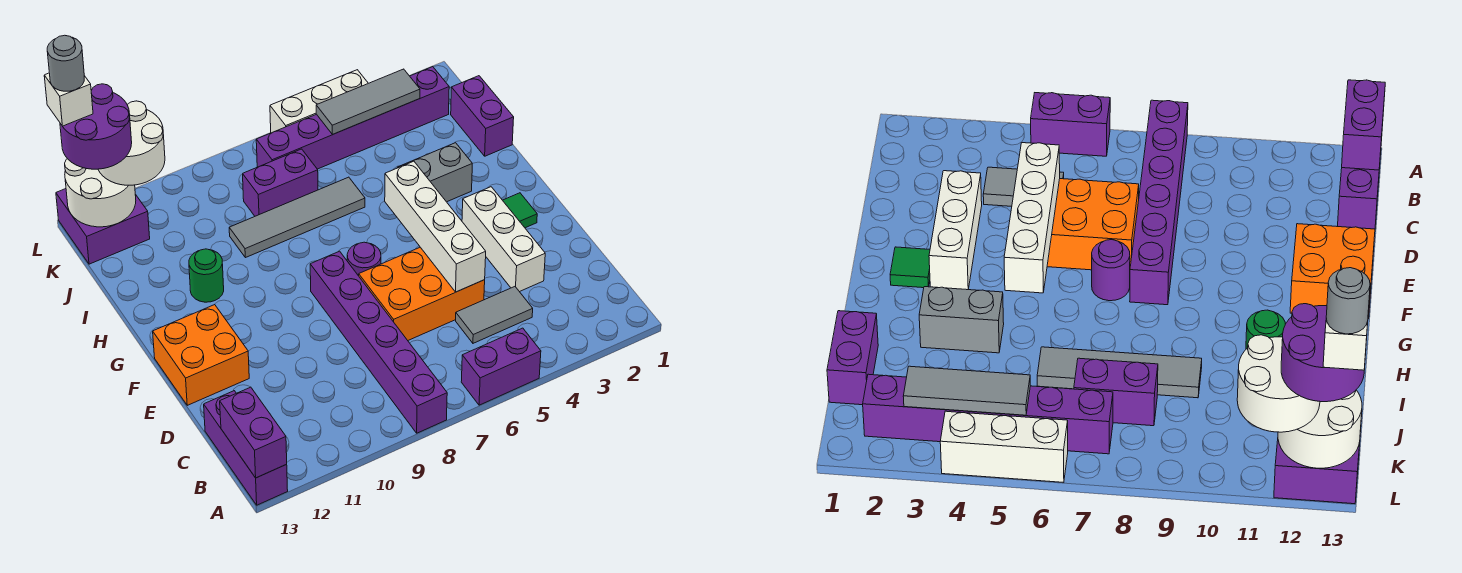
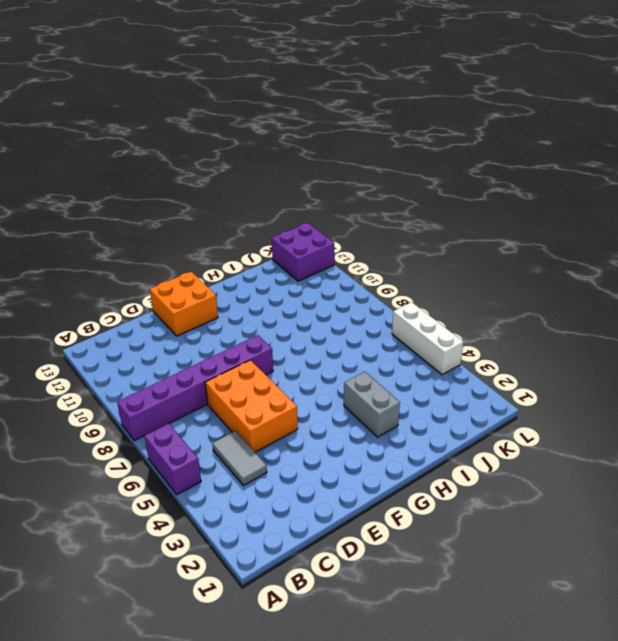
none -> purple 1x3 brick [204,391,288,505]
none -> white 1x3 brick [462,187,545,292]
none -> green 1x1 tile [503,193,537,228]

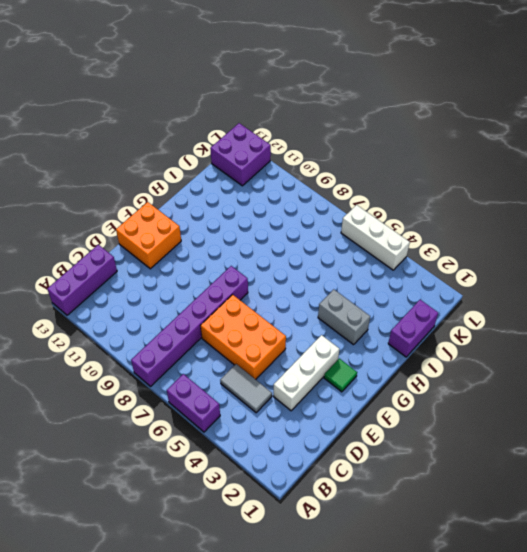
none -> purple 1x1 round brick [347,242,381,276]
none -> green 1x1 round brick [189,249,224,302]
none -> grey 1x4 tile [229,177,365,258]

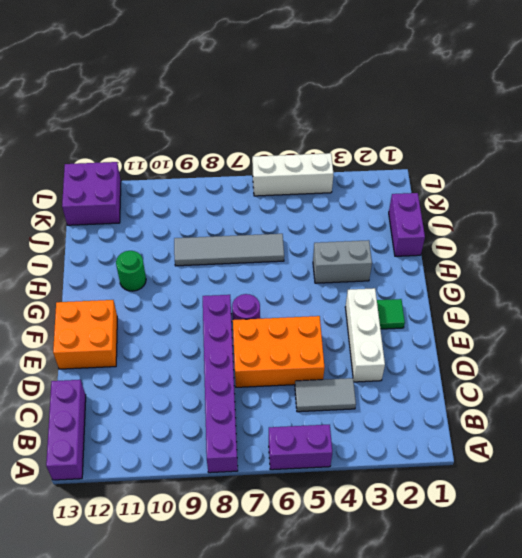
none -> purple 1x2 brick [243,149,318,216]
none -> purple 1x6 brick [256,67,449,169]
none -> purple 1x2 brick [220,387,287,478]

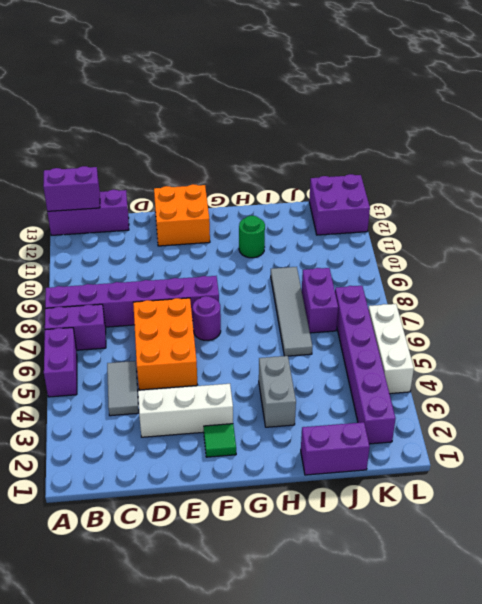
purple 1x2 brick [45,304,106,350] -> none
none -> white 1x4 brick [385,161,486,292]
none -> grey 1x3 tile [316,69,420,134]
none -> white 2x2 round brick [65,159,136,227]

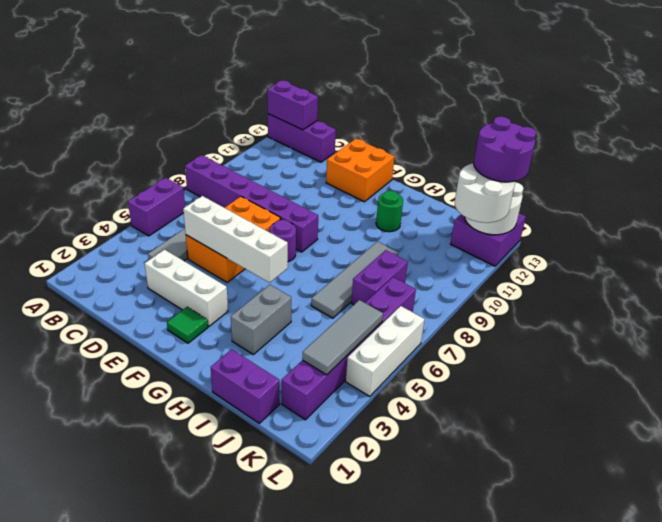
none -> white 1x1 brick [44,73,93,126]
none -> grey 1x1 round brick [47,35,84,91]

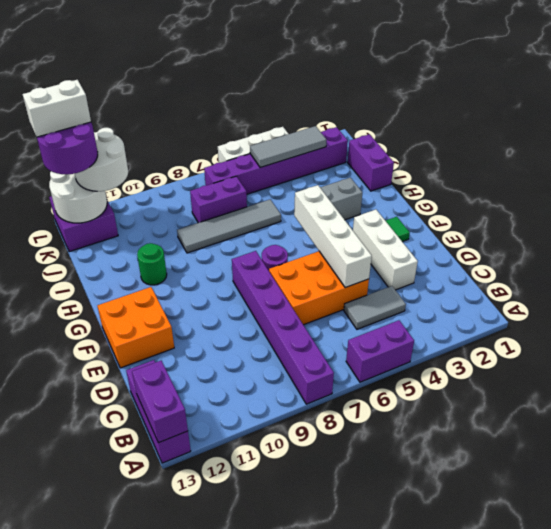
white 1x2 brick [23,80,91,137] -> white 1x1 brick [44,73,93,126]
none -> grey 1x1 round brick [47,35,84,91]

